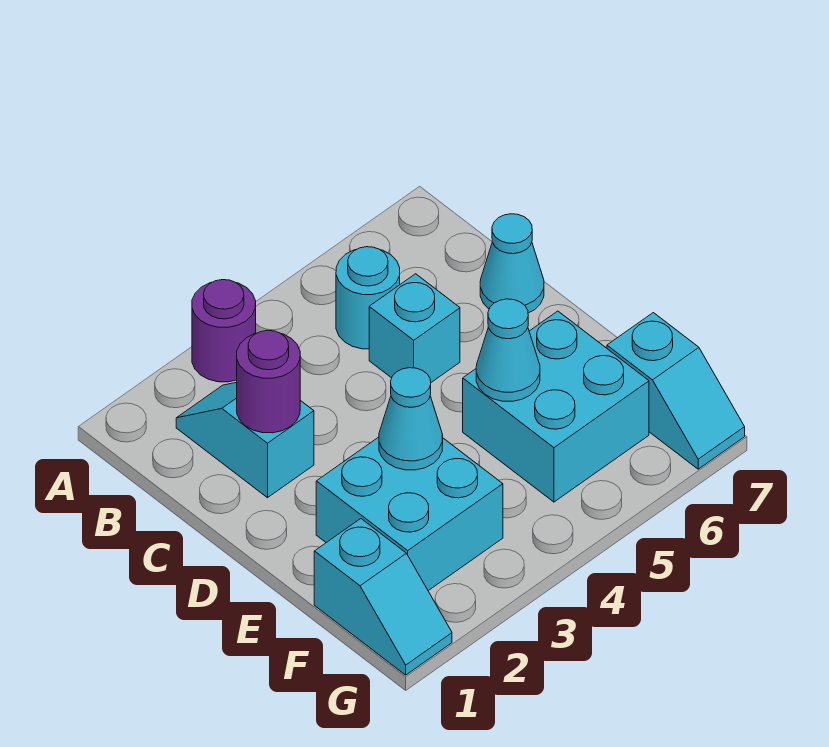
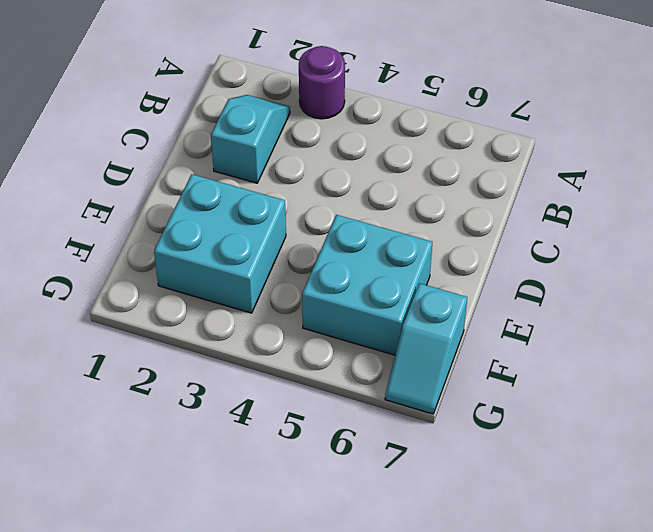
none -> cyan 1x1 round brick [336,247,400,349]
none -> cyan 1x1 brick [369,274,460,382]
none -> cyan 1x1 cone [480,214,544,313]

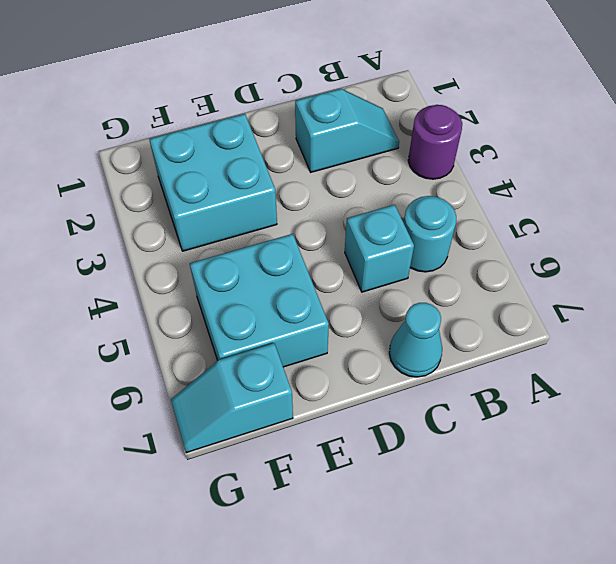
none -> cyan 1x2 slope [314,519,452,675]
none -> purple 1x1 round brick [237,330,300,433]
none -> cyan 1x1 cone [379,368,443,470]

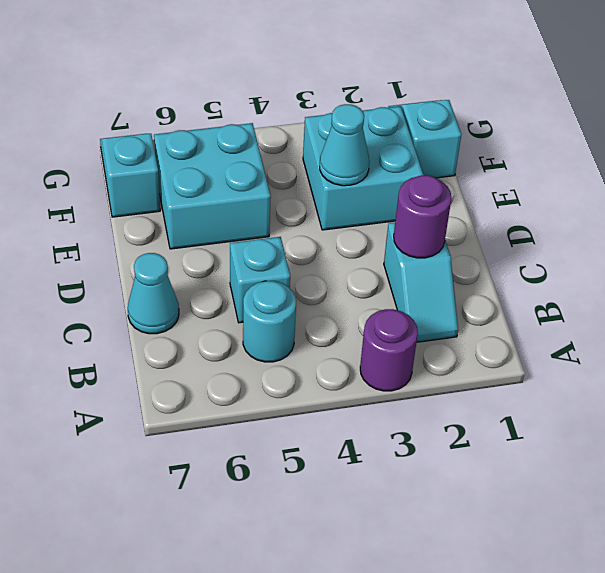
none -> cyan 1x1 cone [476,299,540,401]

